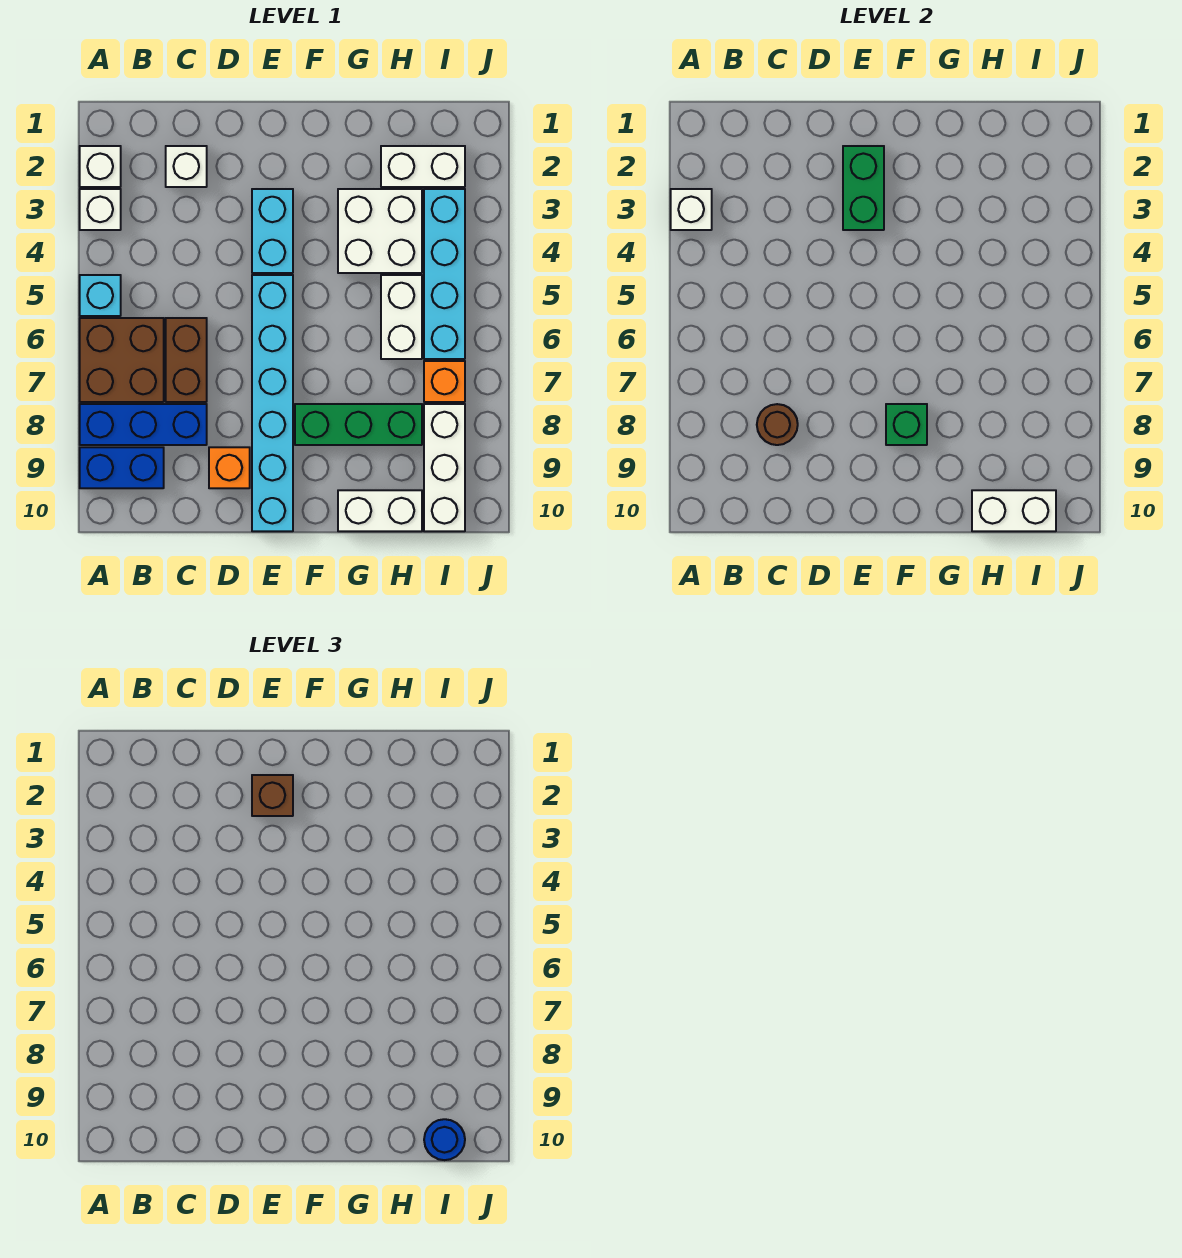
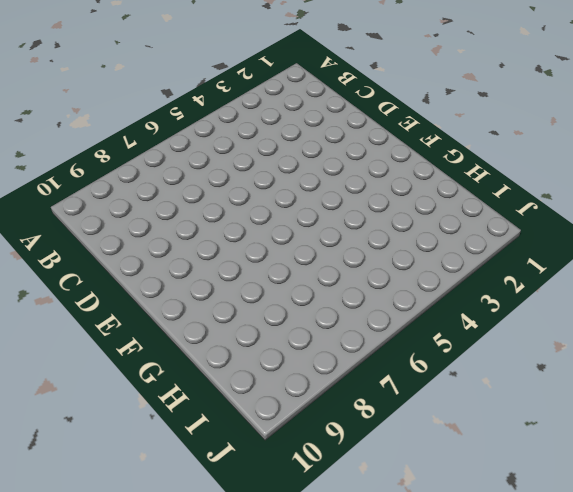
none -> white 1x1 brick [80,146,121,187]
none -> white 1x1 brick [80,189,121,230]
none -> cyan 1x1 brick [80,275,121,316]

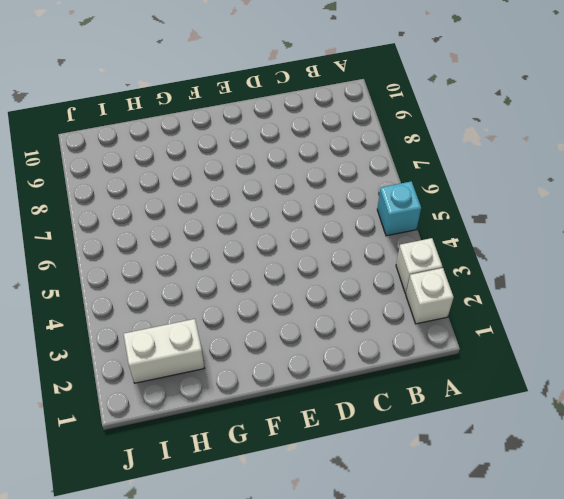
none -> brown 2x2 brick [80,318,164,402]
none -> blue 1x3 brick [80,404,207,445]
none -> blue 1x2 brick [80,447,164,488]

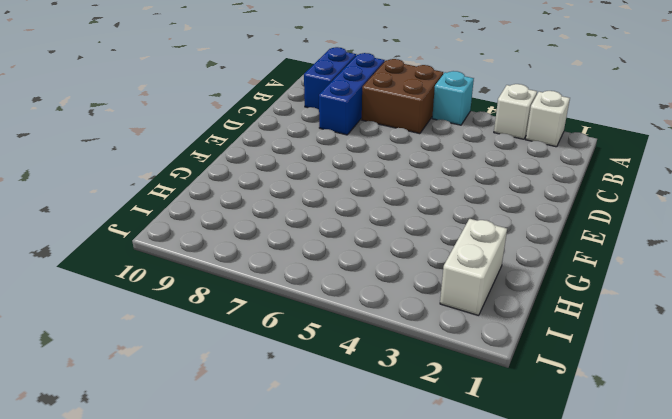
none -> white 1x1 brick [166,146,207,187]
none -> brown 1x2 brick [166,318,207,402]
none -> orange 1x1 brick [209,447,250,488]

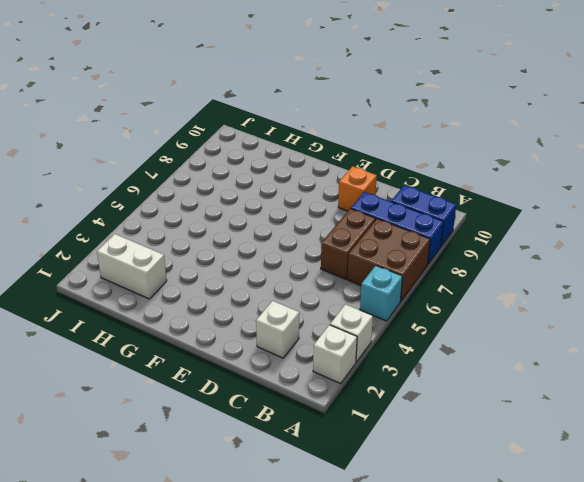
none -> cyan 1x2 brick [252,189,293,273]
none -> cyan 1x6 brick [252,275,293,531]
none -> green 1x3 brick [295,404,422,445]

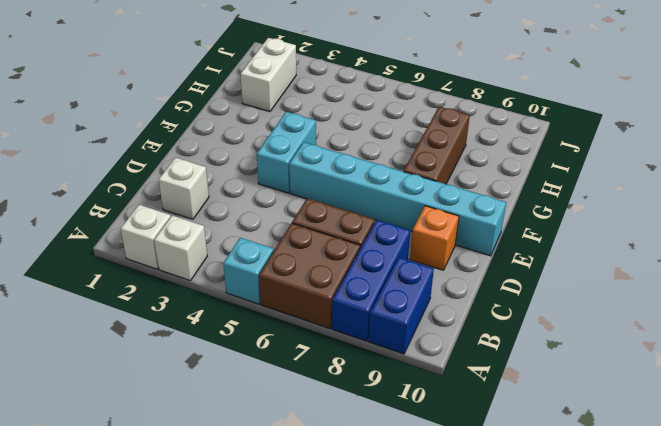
cyan 1x2 brick [257,112,316,193] -> cyan 1x2 brick turned to [252,189,293,273]
brown 1x3 brick [404,107,470,184] -> green 1x3 brick [295,404,422,445]
none -> white 2x2 brick [338,189,422,273]
none -> white 1x2 brick [338,490,422,531]
none -> white 1x2 brick [381,275,422,359]

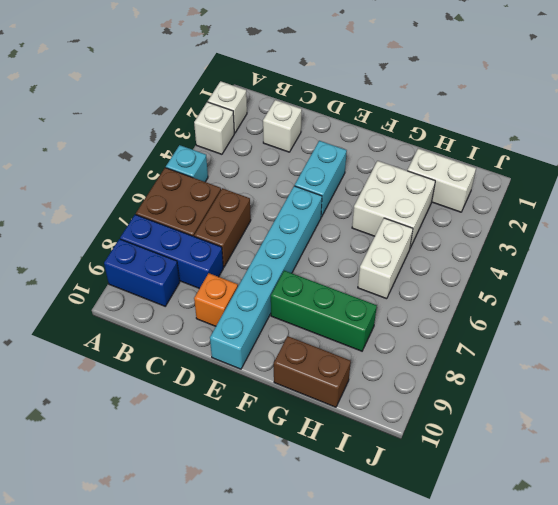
brown 1x2 brick [274,336,351,407] -> white 1x2 brick [338,490,422,531]
none -> cyan 1x4 brick [424,189,465,359]
none -> orange 1x1 brick [424,361,465,402]
none -> white 1x3 brick [424,404,465,531]

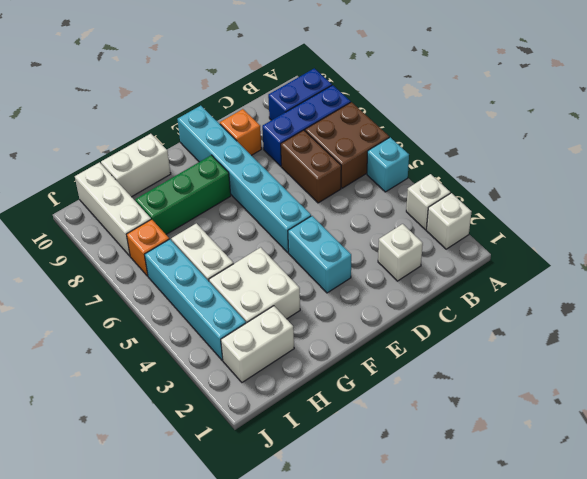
none -> white 1x1 brick [671,189,712,230]
none -> brown 1x1 round brick [757,404,798,445]
none -> green 1x2 brick [843,146,884,230]

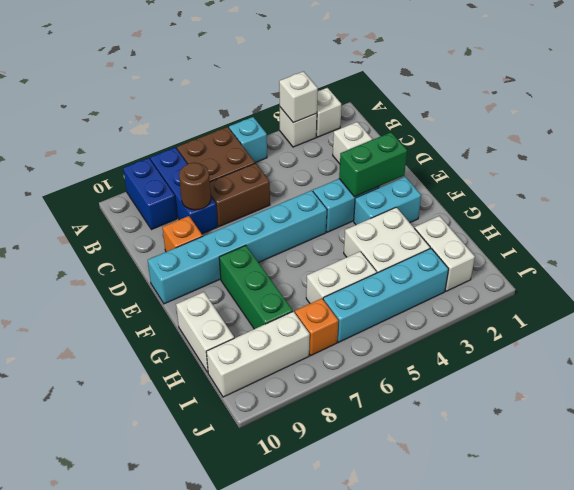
cyan 1x2 brick [354,177,421,225] -> none
none -> green 1x1 brick [886,404,927,445]
none -> white 1x2 brick [972,490,1056,531]
none -> brown 1x1 brick [252,775,293,816]

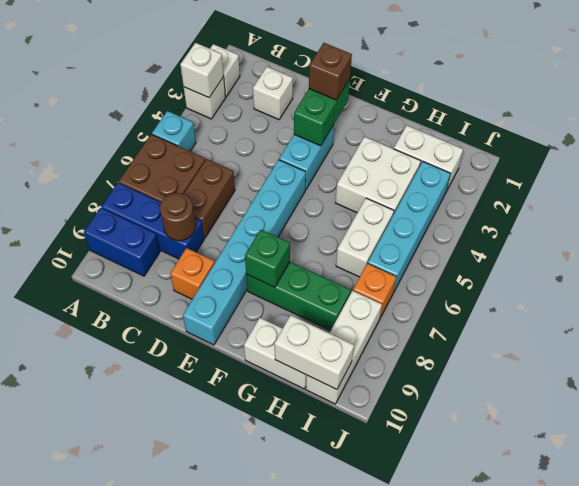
none -> blue 1x1 round brick [424,1119,465,1160]

